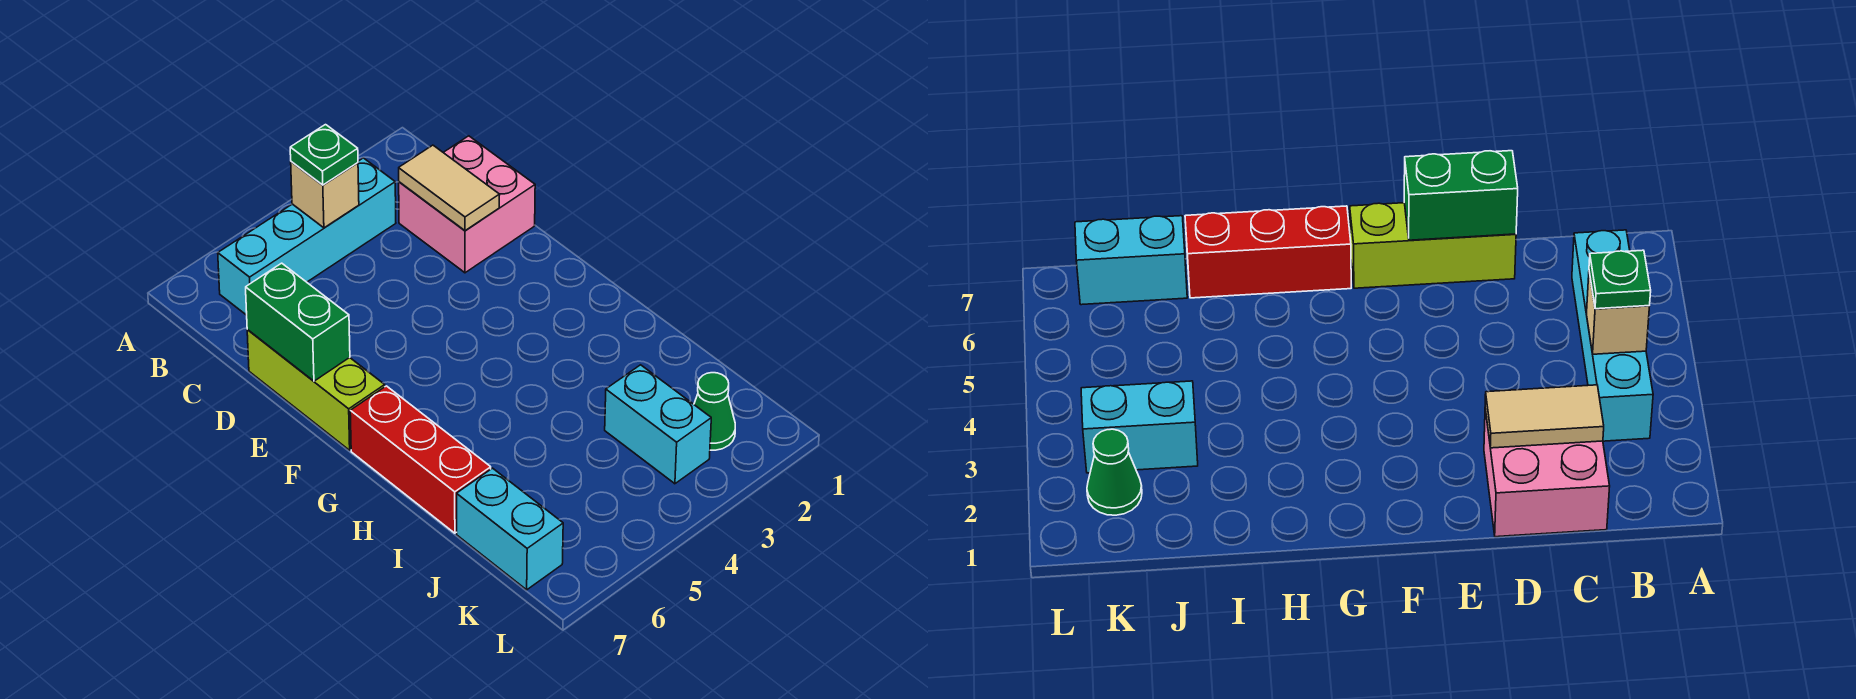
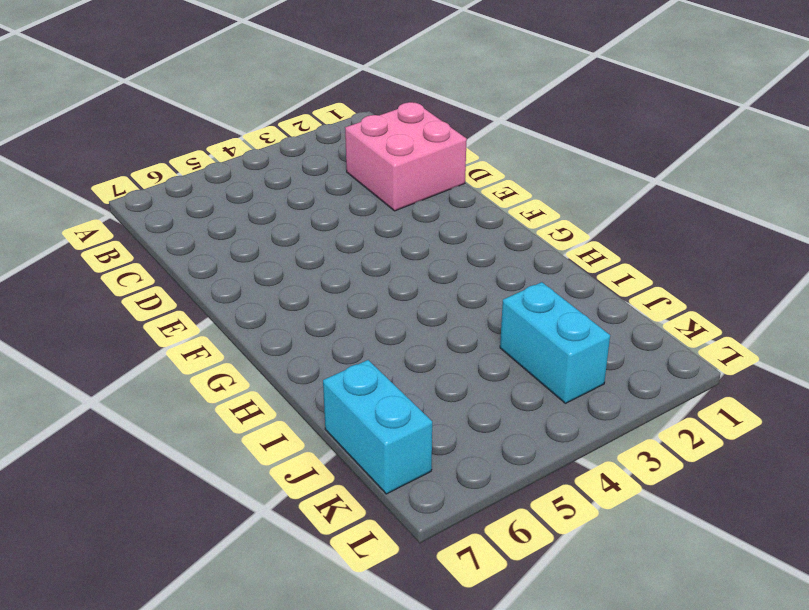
none -> cyan 1x4 brick [218,158,396,315]
none -> lime 1x3 brick [247,330,385,450]

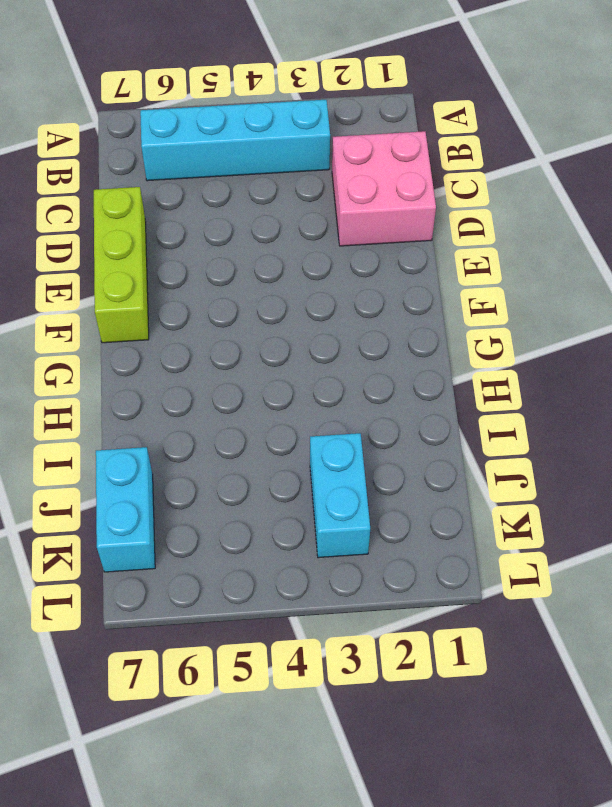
none -> red 1x3 brick [350,386,491,533]
none -> green 1x1 cone [694,373,735,450]

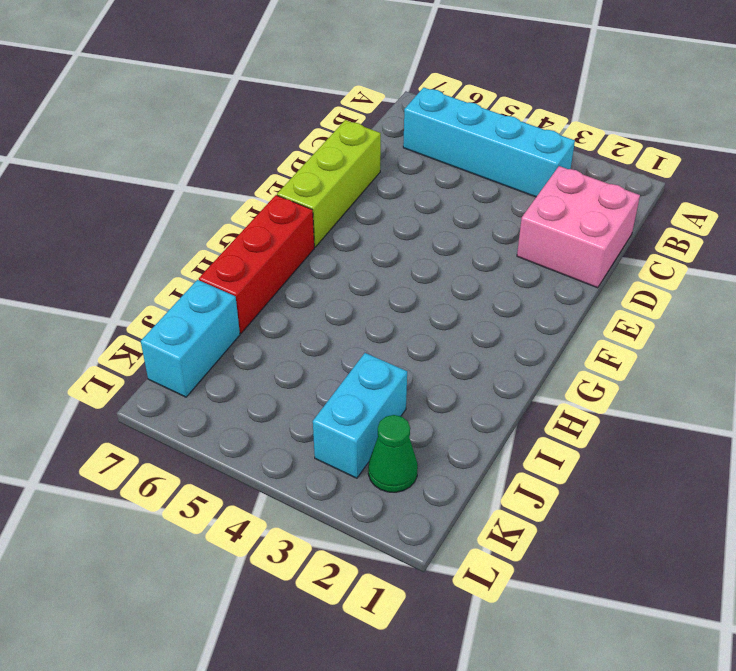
none -> tan 1x1 brick [291,162,359,228]
none -> tan 1x2 tile [399,145,500,231]

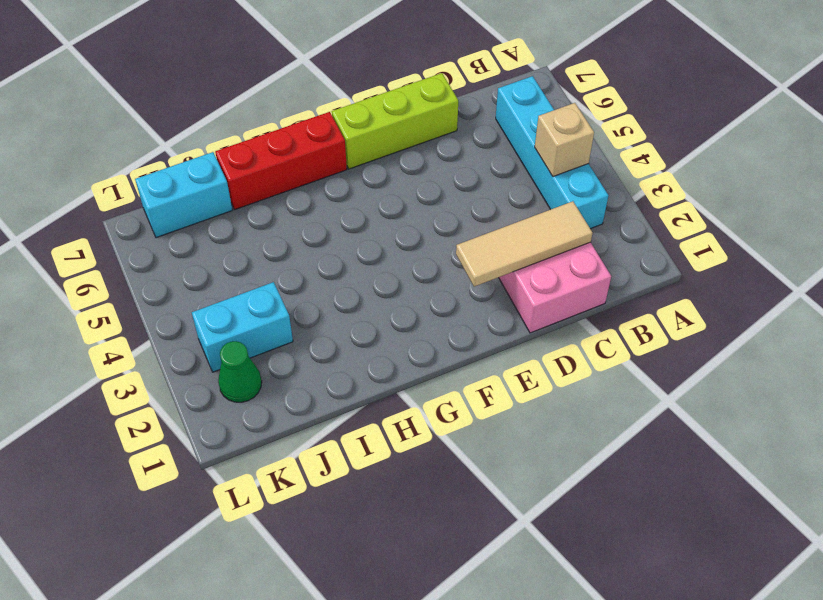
tan 1x3 tile [456,201,593,287] -> tan 1x2 tile [399,145,500,231]
none -> green 1x2 brick [246,263,350,381]
none -> green 1x1 plate [290,125,358,185]

